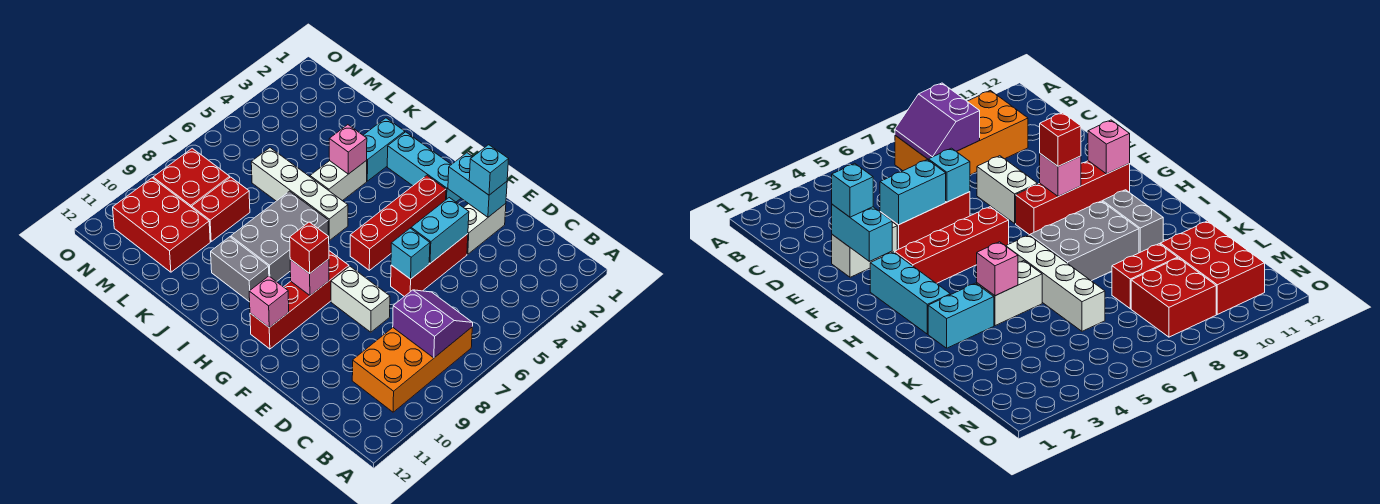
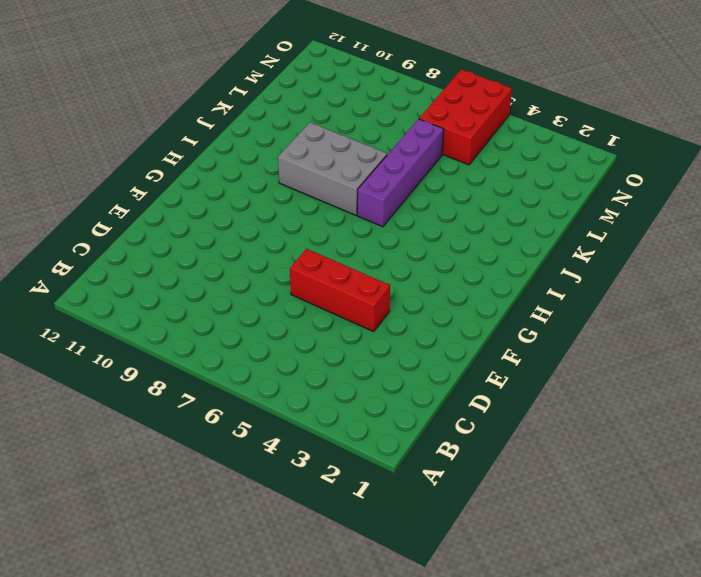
purple 1x4 brick [357,119,444,227] -> white 1x4 brick [251,148,348,240]
red 2x3 brick [419,70,512,165] -> red 2x3 brick moved to [113,178,210,272]
none -> orange 2x4 brick [352,327,472,412]
none -> white 1x2 brick [463,204,506,254]
none -> white 1x2 brick [331,266,390,332]

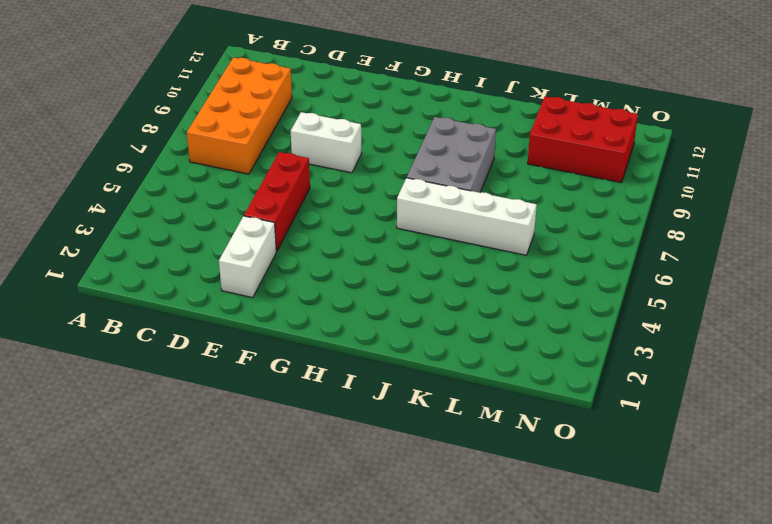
none -> cyan 1x3 brick [387,132,461,202]
none -> red 1x4 brick [350,175,446,270]
none -> red 1x4 brick [250,251,349,349]

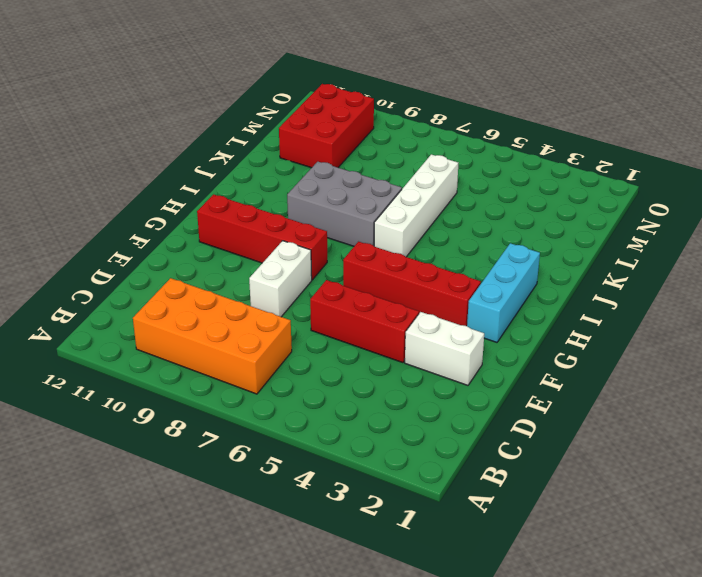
none -> grey 1x2 brick [211,237,269,302]
none -> cyan 1x2 brick [363,118,405,181]
none -> white 1x2 brick [310,161,367,201]

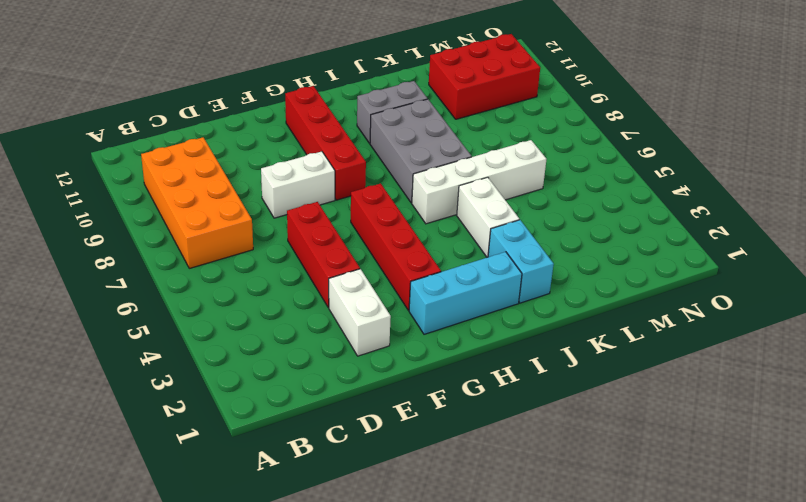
none -> red 1x2 brick [192,177,250,241]
none -> red 2x2 brick [153,148,230,207]
none -> purple 2x2 slope [393,290,473,358]

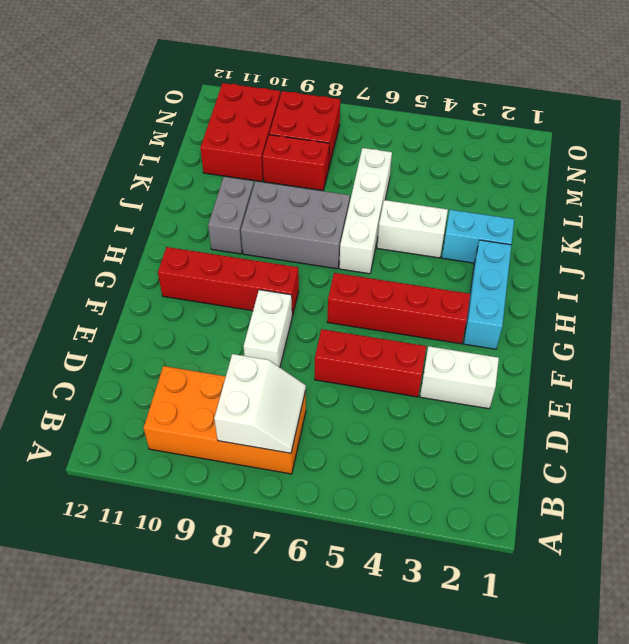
white 2x2 slope [214,354,306,453] -> purple 2x2 slope [393,290,473,358]
none -> cyan 1x2 brick [448,153,507,217]
none -> cyan 1x2 brick [411,198,469,263]
none -> cyan 1x1 brick [391,228,430,279]

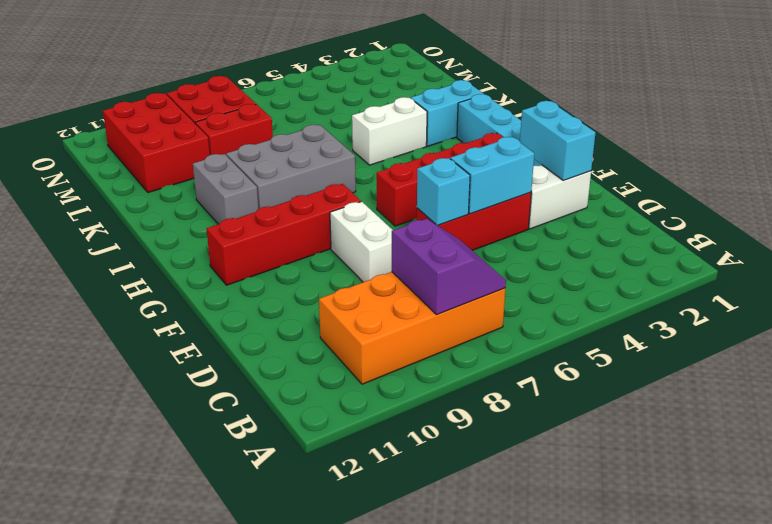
none -> white 1x4 brick [251,148,348,240]
none -> pink 1x1 brick [290,259,329,295]
none -> pink 1x1 brick [249,276,289,328]

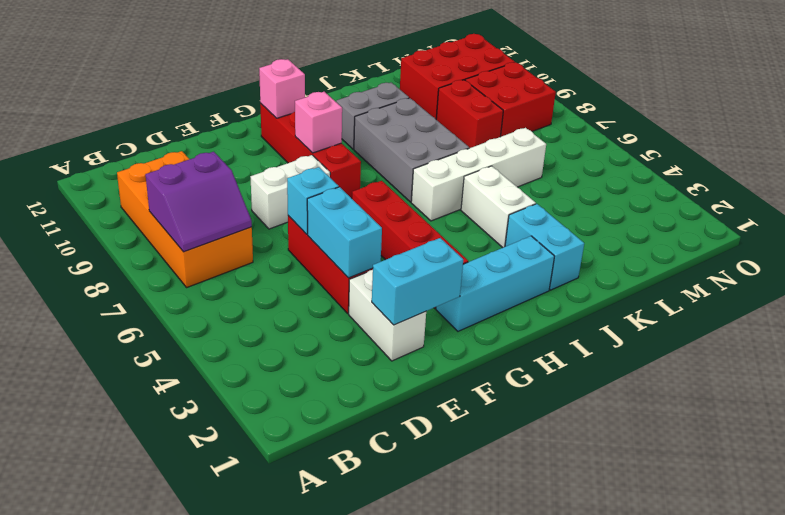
none -> pink 1x1 brick [329,125,367,174]
none -> cyan 1x1 brick [469,145,509,195]
none -> red 1x1 brick [290,222,329,274]

